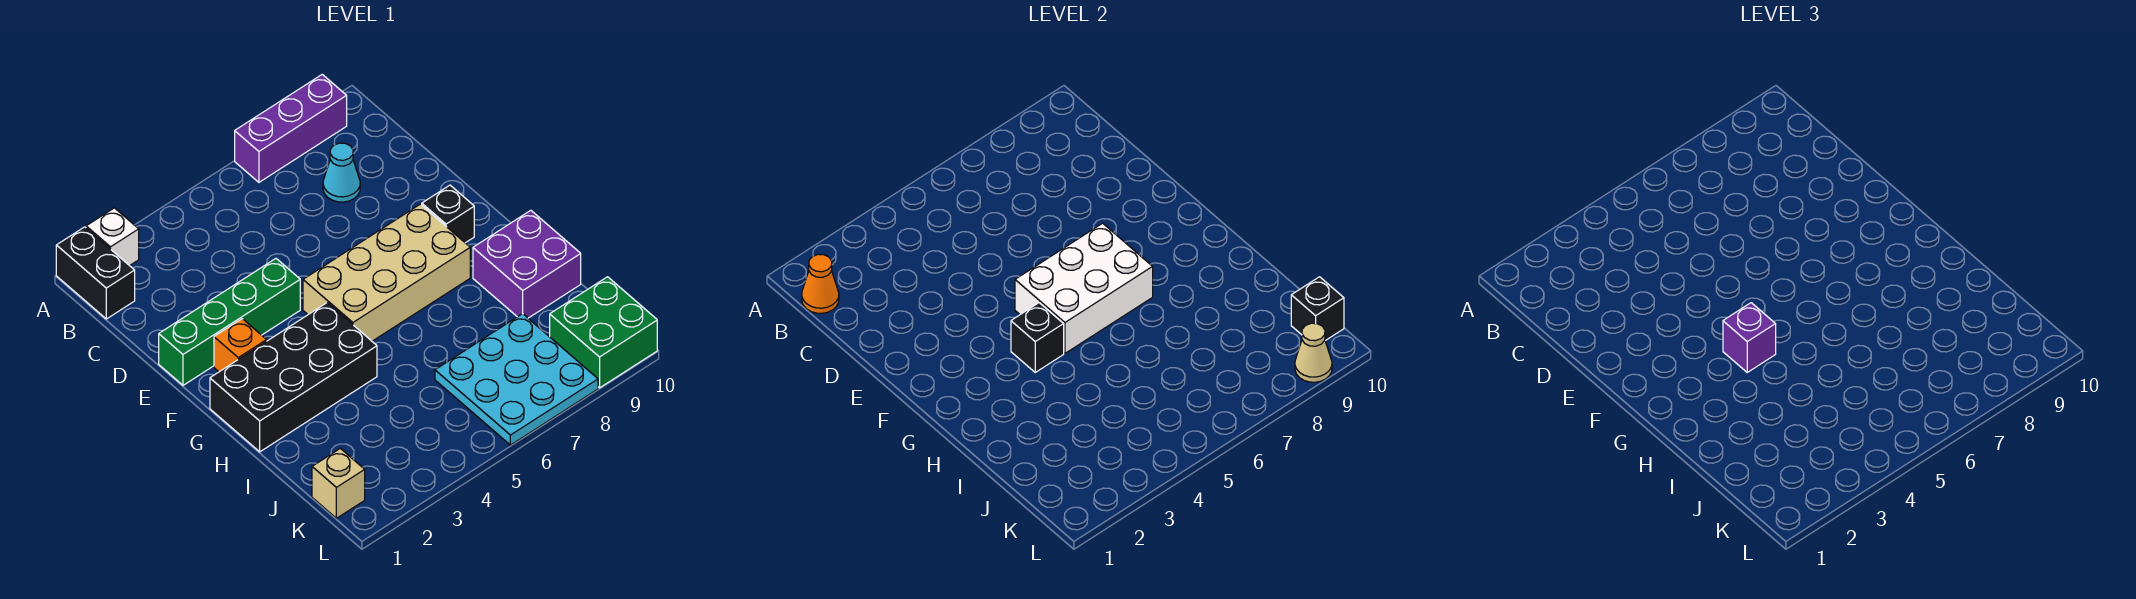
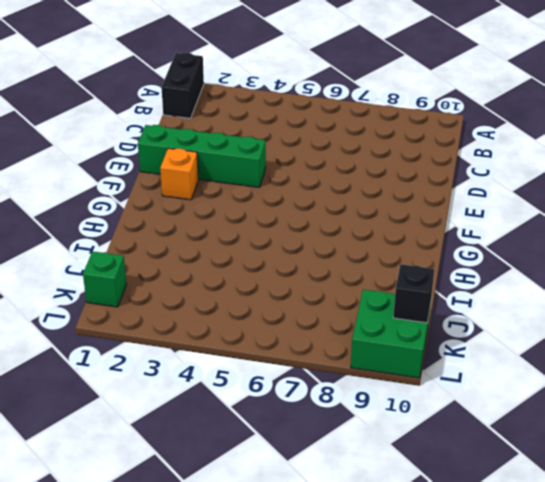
green 1x1 brick [83,251,127,307] -> tan 1x1 brick [312,448,365,518]
none -> white 1x1 brick [86,208,139,266]
none -> purple 1x3 brick [235,75,347,182]
none -> cyan 1x1 cone [323,143,360,202]

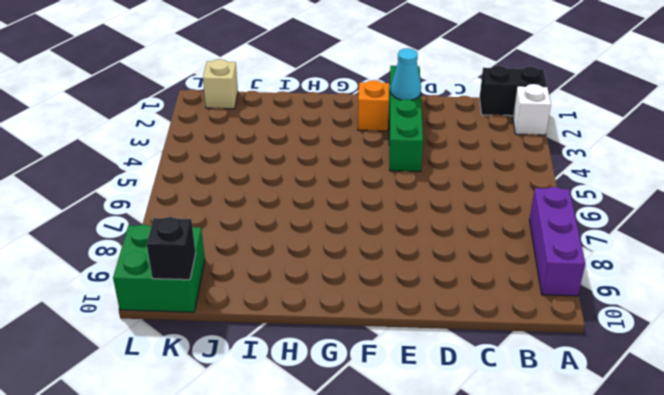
cyan 1x1 cone [391,48,421,100] -> cyan 1x1 cone moved to [323,143,360,202]
none -> tan 2x4 brick [303,204,470,341]
none -> black 1x1 brick [422,185,474,243]
none -> black 2x4 brick [210,303,377,452]

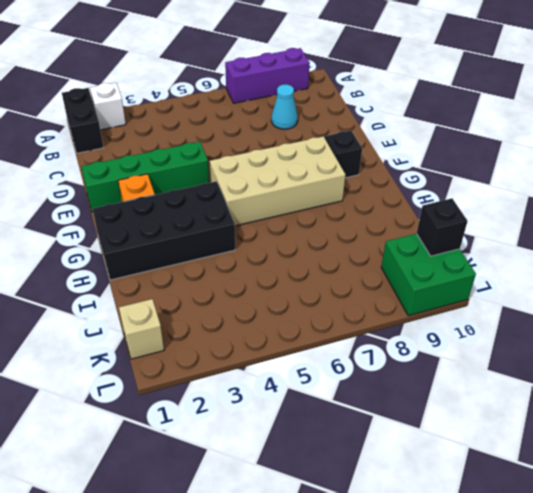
none -> purple 2x2 brick [473,210,581,318]
none -> cyan 3x3 plate [435,314,598,445]
none -> orange 1x1 cone [802,254,839,313]

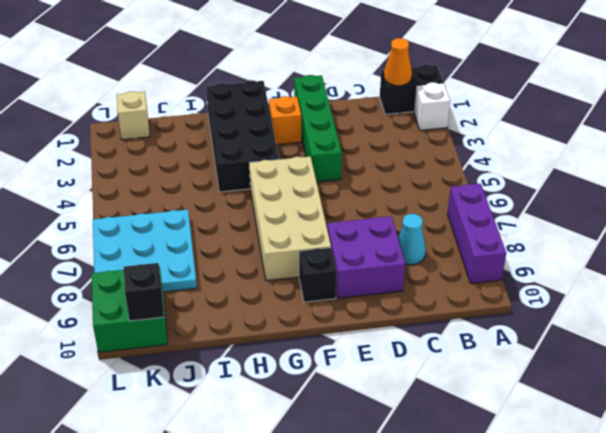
purple 2x2 brick [327,216,405,298] -> purple 2x2 brick moved to [473,210,581,318]
none -> white 2x3 brick [1015,223,1153,353]
none -> black 1x1 brick [1011,303,1064,372]
none -> tan 1x1 cone [1295,323,1332,382]

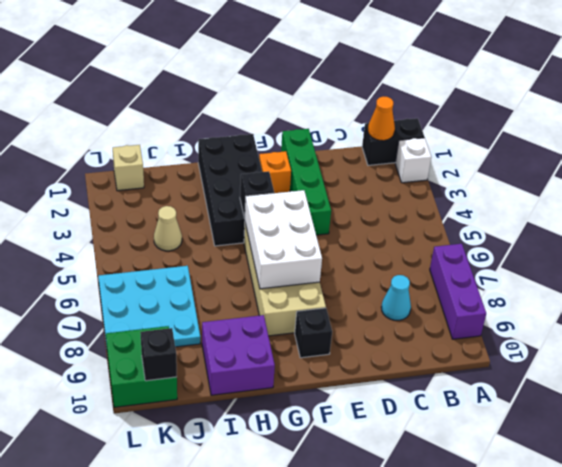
tan 1x1 cone [154,206,182,251] -> tan 1x1 cone moved to [1295,323,1332,382]
none -> purple 1x1 brick [1723,303,1776,372]

